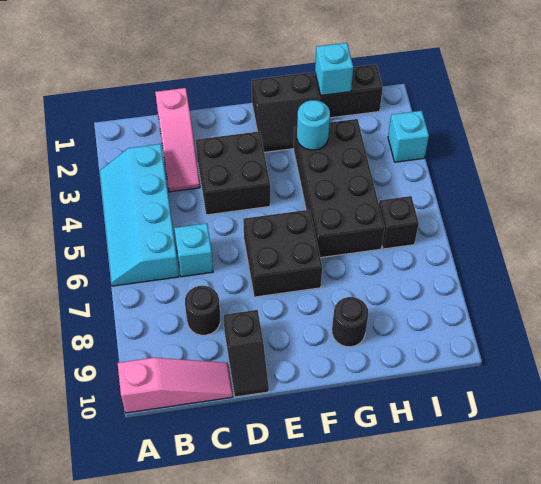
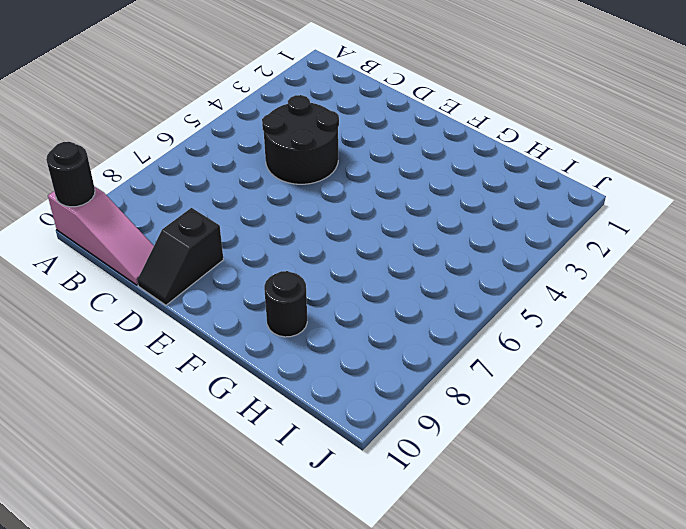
black 1x1 round brick [46,142,95,207] -> black 1x1 round brick moved to [185,286,220,335]
black 2x2 round brick [262,95,339,184] -> black 2x2 brick [196,131,270,215]
none -> cyan 2x4 slope [100,144,179,286]
none -> pink 1x3 slope [155,88,200,192]
none -> cyan 1x1 brick [174,223,213,277]

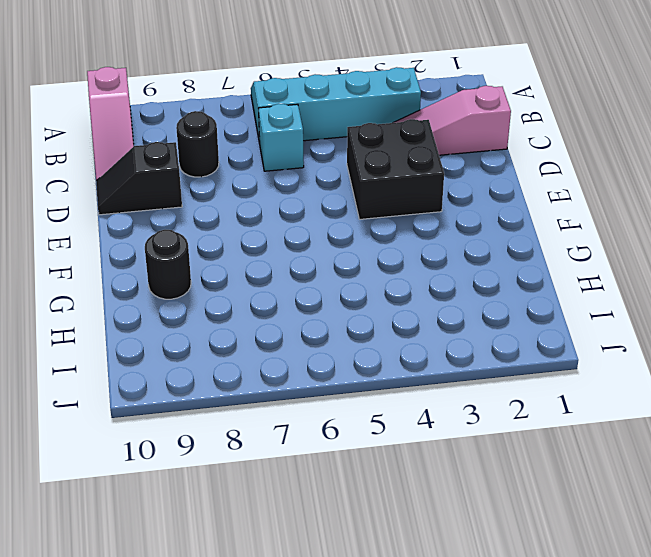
none -> black 2x2 brick [243,210,322,297]
none -> black 2x2 slope [252,72,320,152]
none -> black 2x4 brick [294,119,385,258]

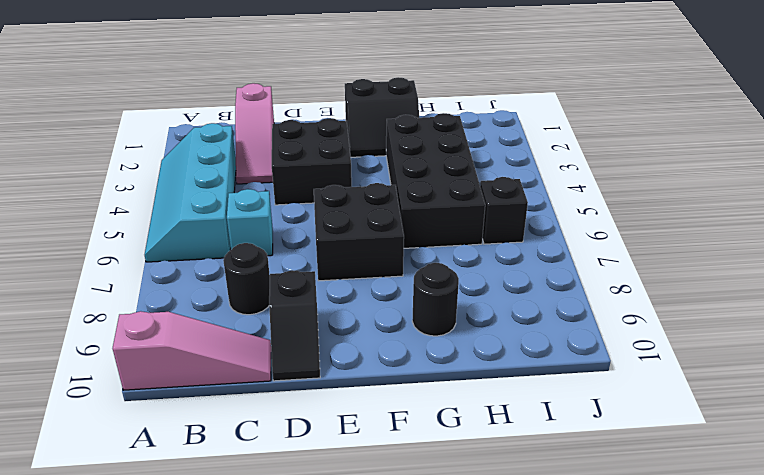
none -> black 1x2 brick [315,64,383,118]
none -> cyan 1x1 brick [388,111,429,162]
none -> cyan 1x1 round brick [297,100,330,150]

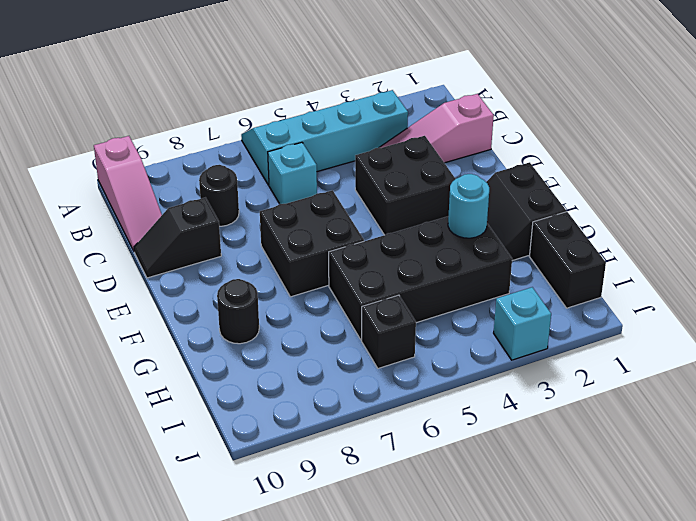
none -> cyan 1x1 brick [315,43,353,95]

